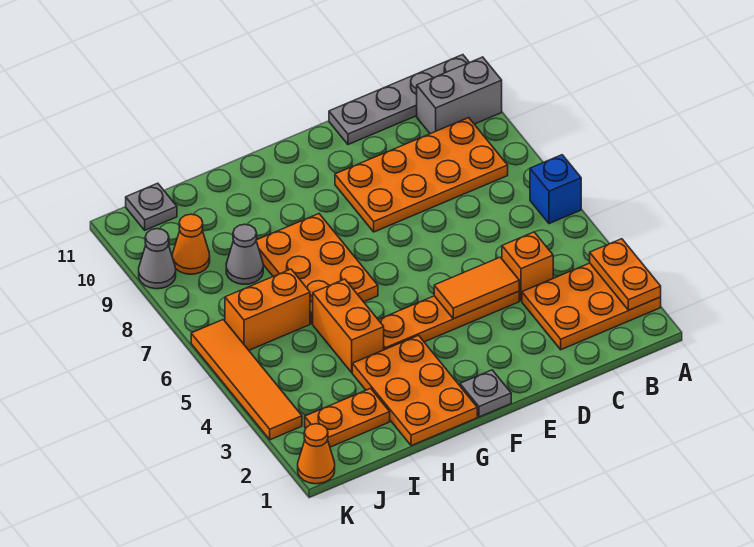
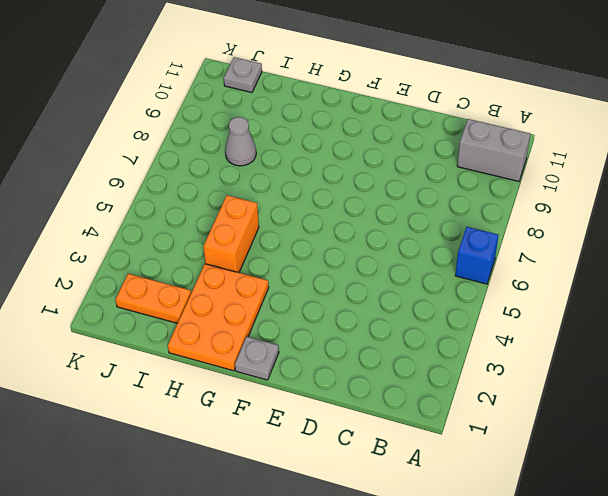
none -> orange 2x3 plate [522,263,661,350]
none -> grey 1x4 plate [329,55,469,145]
none -> orange 2x4 plate [335,118,508,232]

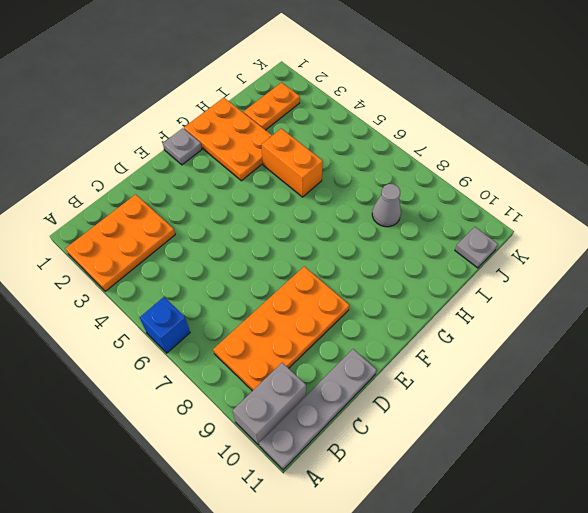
none -> orange 1x1 brick [502,232,553,301]
none -> orange 1x4 plate [379,291,519,350]
none -> orange 2x3 plate [256,214,378,324]

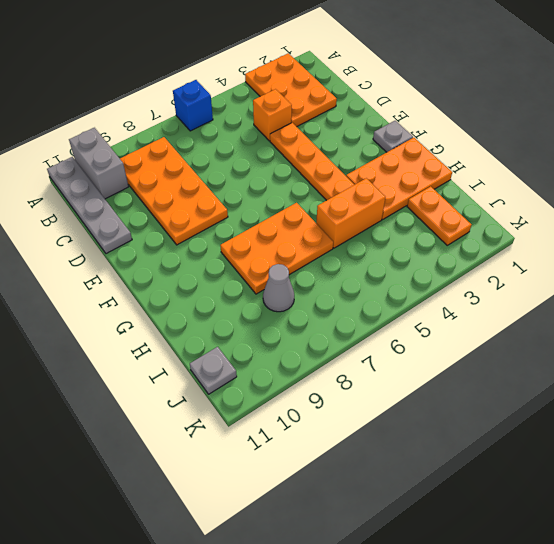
none -> orange 1x2 brick [225,269,310,350]
none -> orange 1x1 cone [172,214,210,274]
none -> orange 1x1 cone [298,424,335,484]

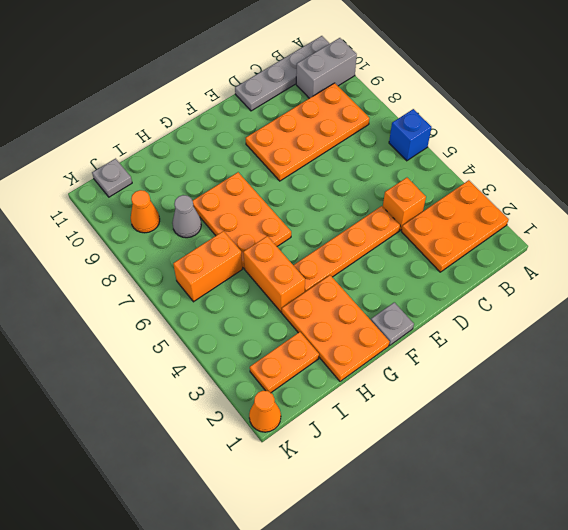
none -> orange 1x4 tile [191,320,302,440]
none -> grey 1x1 cone [139,229,176,289]
none -> orange 1x2 plate [590,239,661,310]

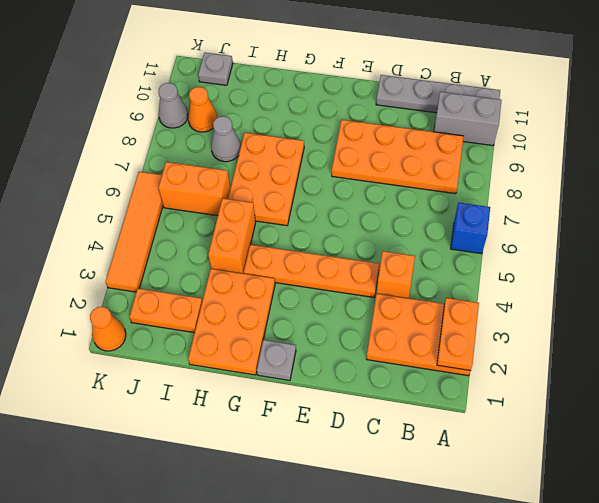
none -> orange 1x2 tile [434,257,519,319]

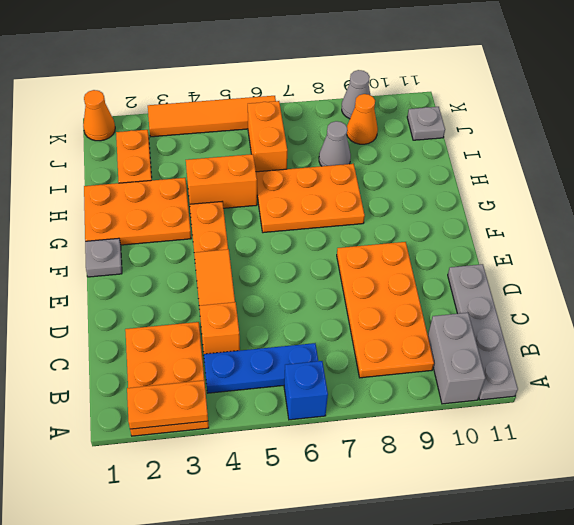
blue 1x3 plate [204,343,318,393] -> none

